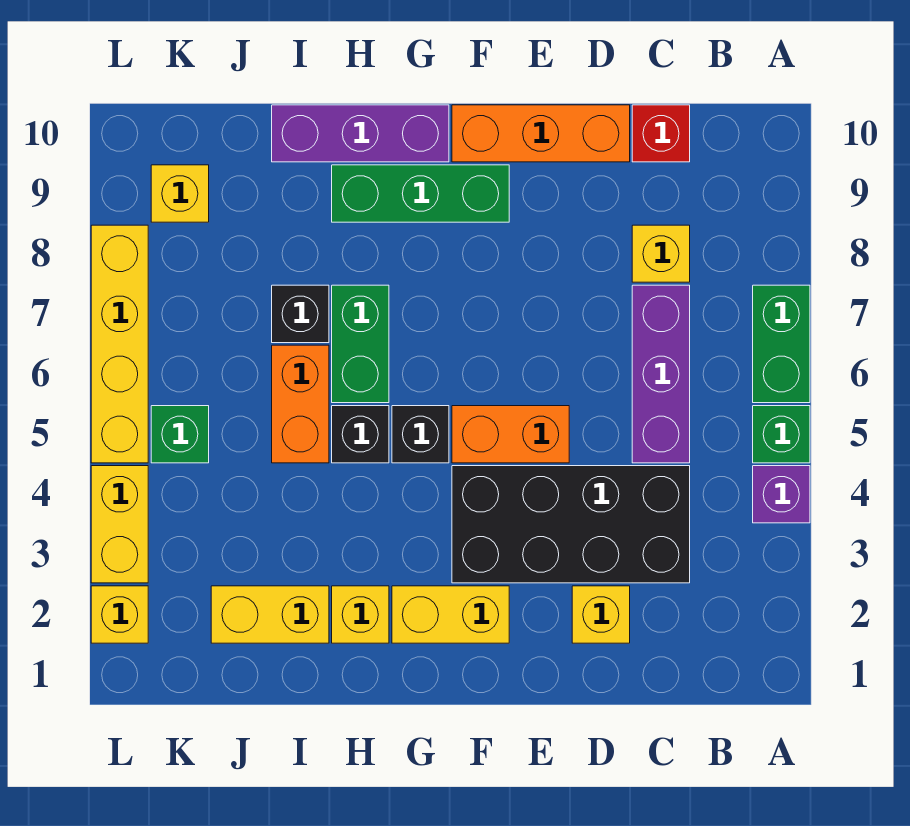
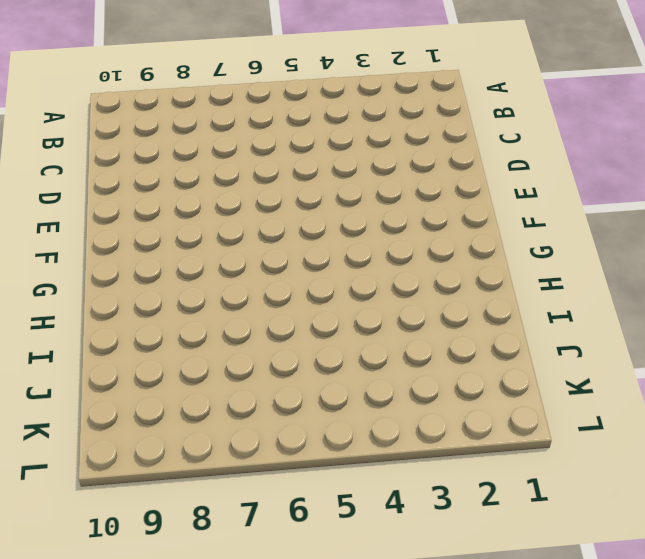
none -> purple 1x1 brick [753,466,810,523]
none -> green 1x1 brick [753,406,810,463]
none -> green 1x2 brick [753,285,810,403]

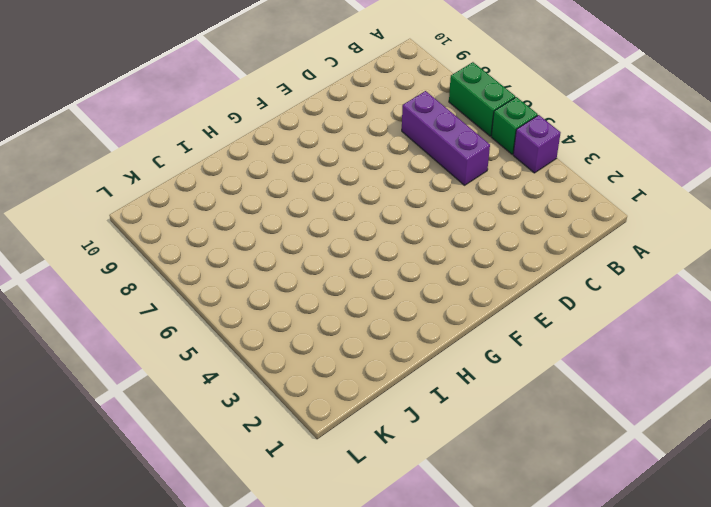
none -> black 2x4 brick [452,466,690,583]
none -> yellow 1x1 brick [632,225,690,282]
none -> red 1x1 brick [632,105,690,162]

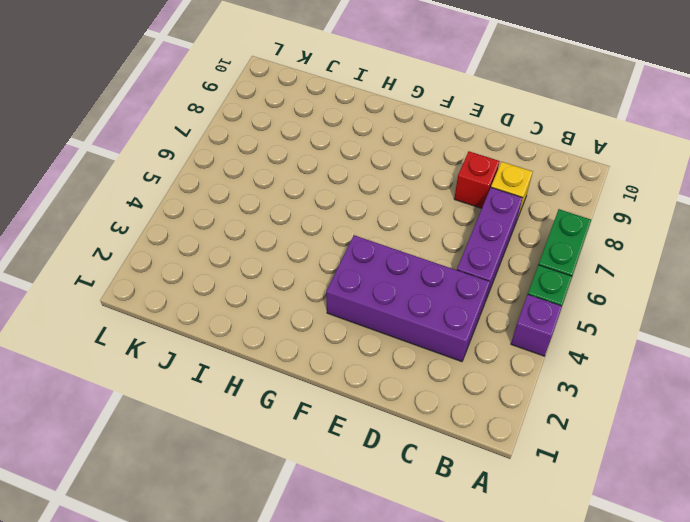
purple 2x4 brick [326,235,490,362] -> black 2x4 brick [452,466,690,583]
red 1x1 brick [454,151,500,208] -> red 1x1 brick moved to [632,105,690,162]
none -> yellow 1x1 brick [572,586,630,643]
none -> orange 1x3 brick [452,105,630,162]
none -> orange 1x2 brick [452,406,569,463]

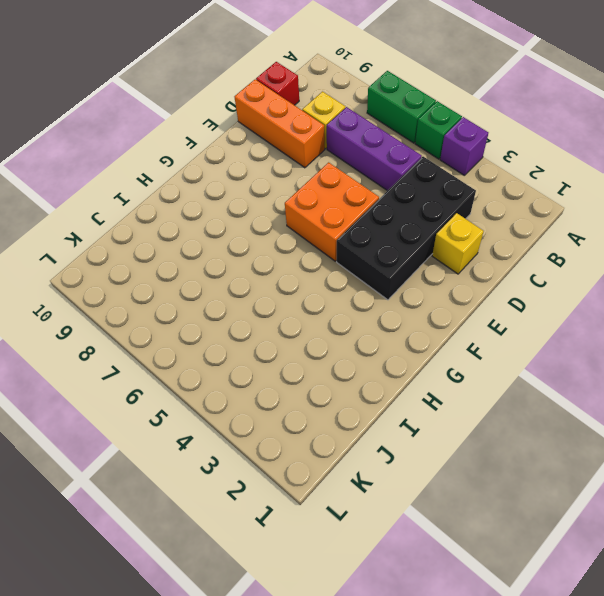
orange 1x3 brick [235,79,325,168] -> orange 1x3 brick turned to [452,105,630,162]
orange 2x2 brick [285,162,379,261] -> orange 1x2 brick [452,406,569,463]
none -> yellow 1x2 brick [392,586,509,643]
none -> green 1x3 brick [332,165,509,222]
none -> black 1x1 brick [392,406,449,463]

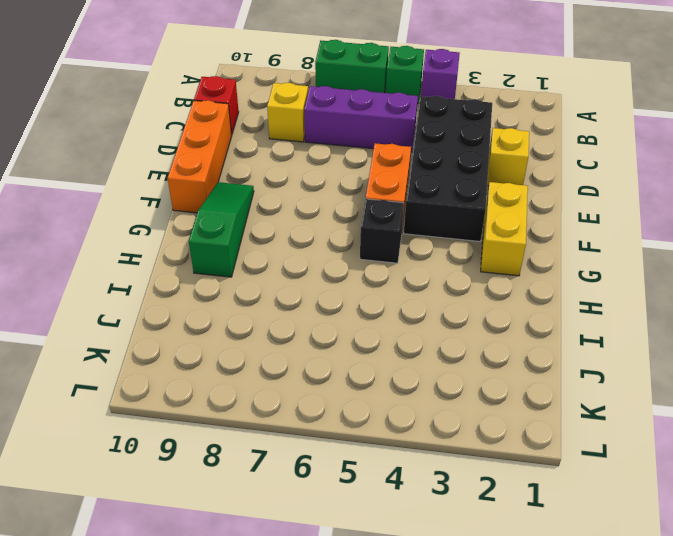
green 1x3 slope [189,182,254,277] -> green 1x3 brick [332,165,509,222]
none -> purple 1x3 brick [272,105,449,162]
none -> yellow 1x1 brick [332,586,389,643]
none -> black 1x1 brick [332,406,389,463]

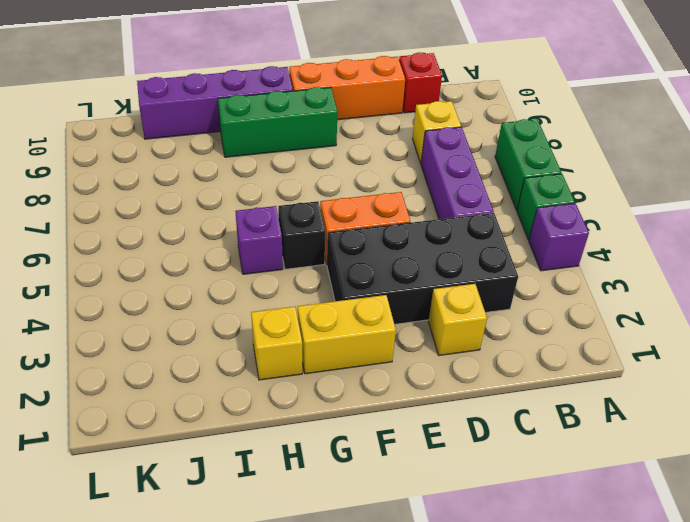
purple 1x4 brick [137,66,293,139] -> purple 1x3 brick [272,105,449,162]
purple 1x1 brick [235,206,283,274] -> black 1x1 brick [332,406,389,463]
none -> green 1x2 brick [332,285,389,403]
none -> yellow 1x2 brick [211,586,329,643]
none -> orange 1x2 brick [272,345,329,463]

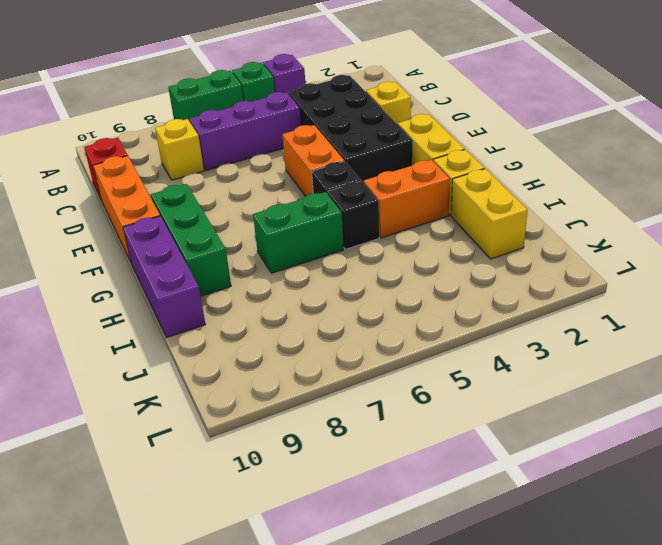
orange 1x2 brick [364,160,450,238] -> orange 1x2 brick moved to [272,345,329,463]
none -> black 1x1 brick [272,285,329,343]
none -> green 1x1 brick [151,406,209,463]
none -> yellow 1x1 brick [151,165,209,222]

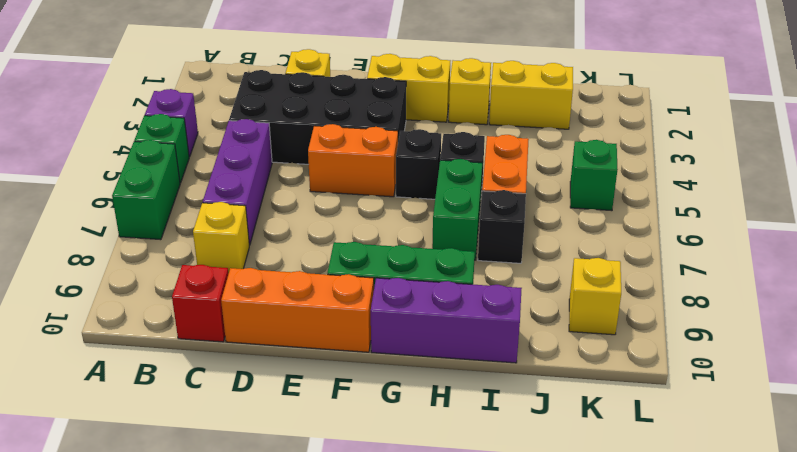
none -> yellow 1x1 brick [91,586,148,643]
none -> yellow 1x2 brick [91,466,148,583]
none -> yellow 1x4 brick [91,225,148,463]

